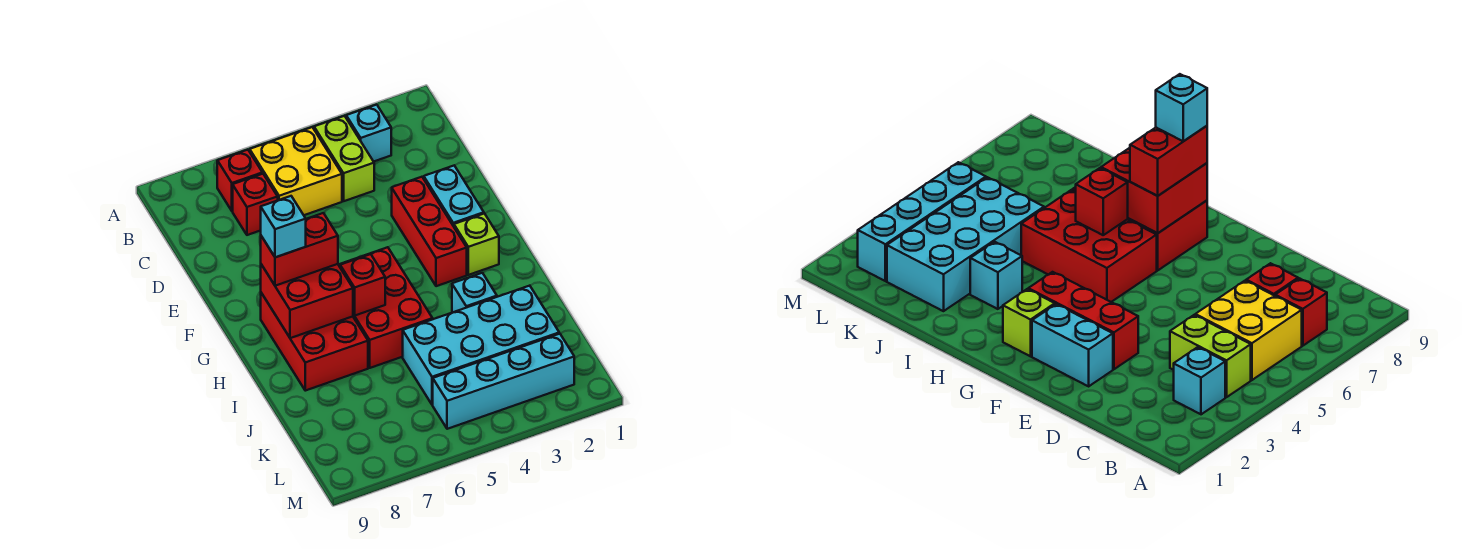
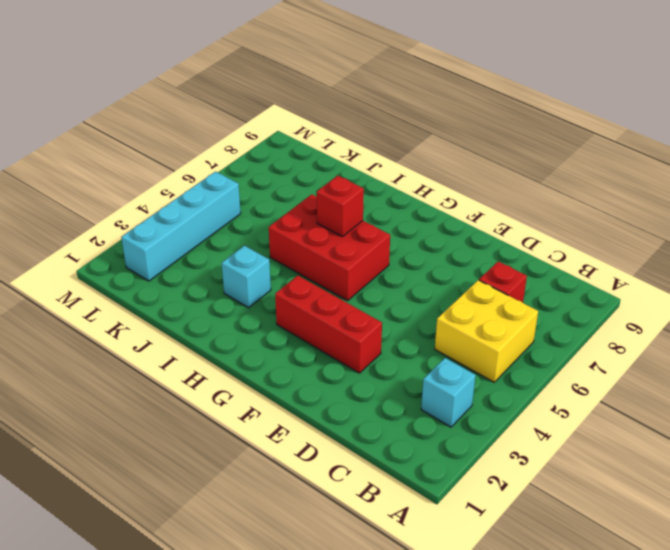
none -> lime 1x2 brick [314,116,374,201]
none -> red 1x1 brick [217,150,262,211]
none -> cyan 1x2 brick [424,165,484,226]

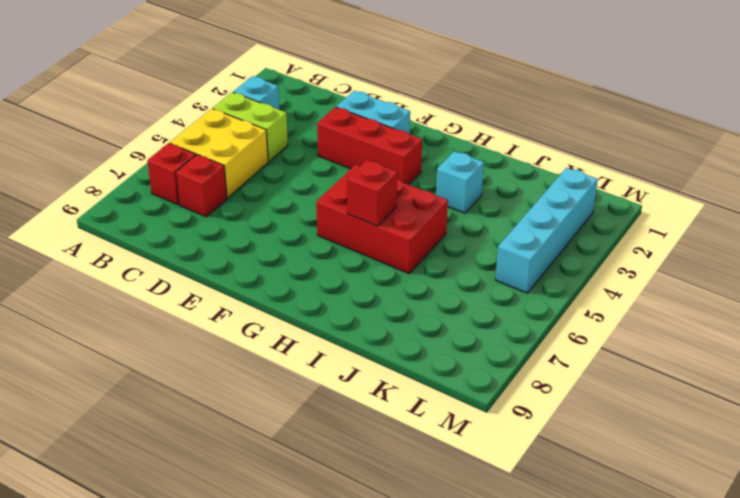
none -> lime 1x1 brick [454,214,499,275]
none -> red 2x3 brick [261,293,368,391]
none -> cyan 2x4 brick [403,286,559,405]

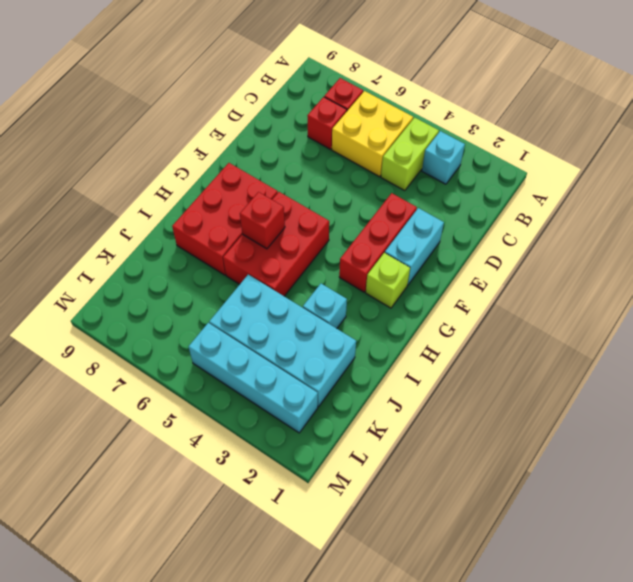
none -> red 2x2 brick [261,264,353,338]
none -> red 1x2 brick [261,213,338,286]
none -> cyan 1x1 brick [261,196,306,257]

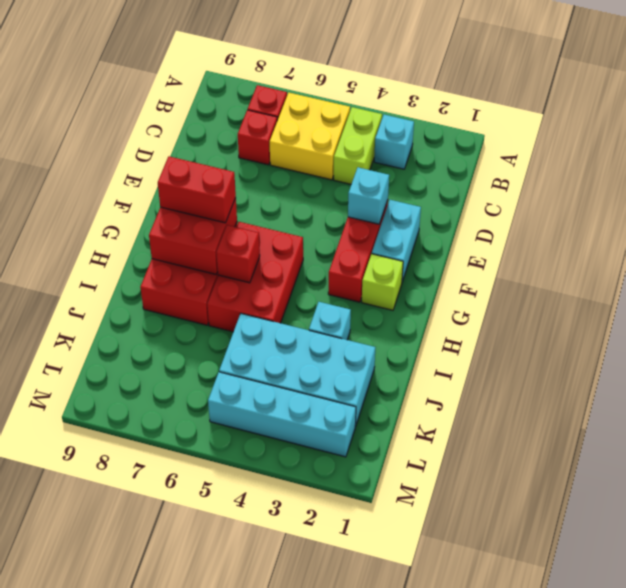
cyan 1x1 brick [348,167,389,224] -> cyan 1x1 brick moved to [261,196,306,257]

